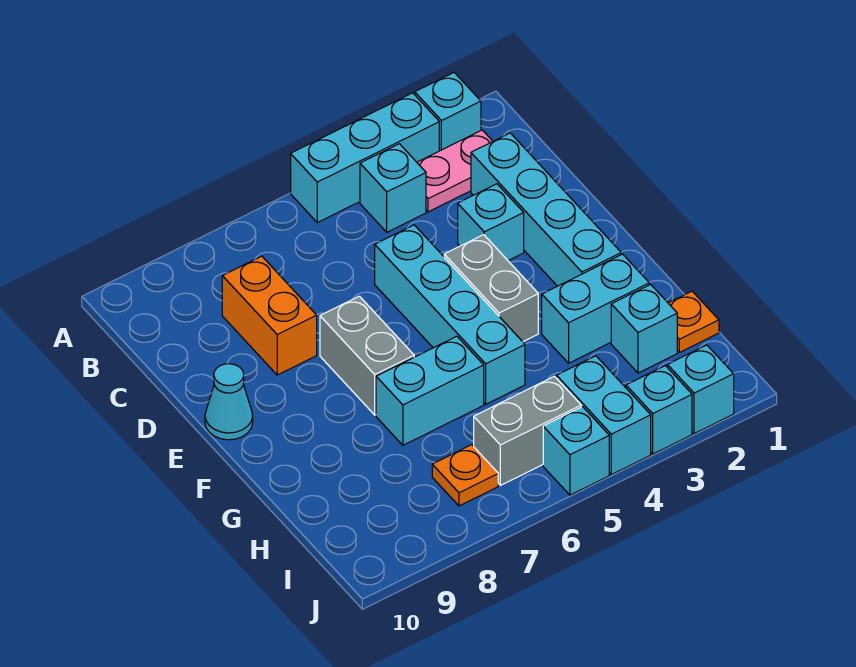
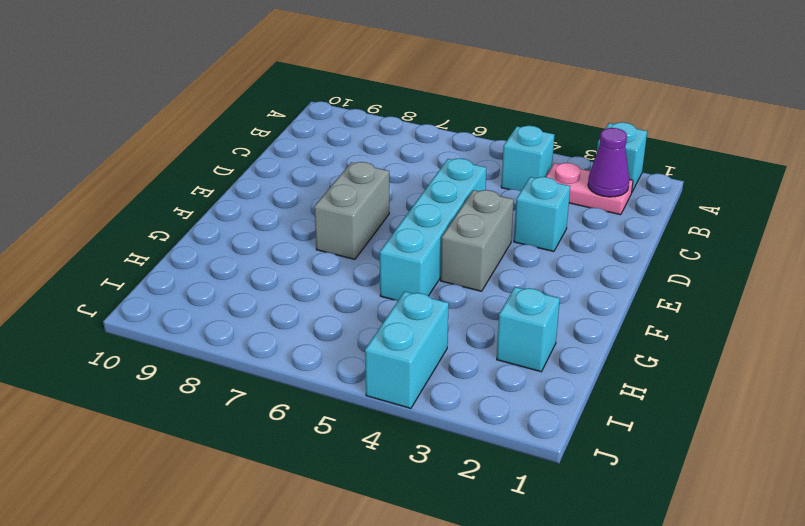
purple 1x1 cone [588,128,629,197] -> none
none -> cyan 1x3 brick [291,93,439,223]
none -> cyan 1x4 brick [471,133,621,286]
none -> orange 1x2 brick [222,256,317,375]

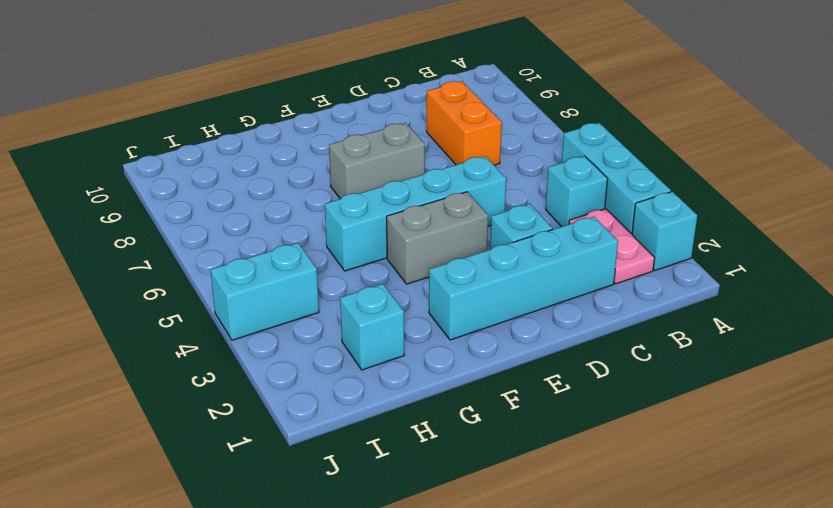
orange 1x2 brick [427,81,502,165] -> orange 1x2 brick turned to [222,256,317,375]
none -> cyan 1x1 cone [205,364,253,440]
none -> cyan 1x2 brick [542,254,649,363]
none -> cyan 1x2 brick [376,336,484,445]

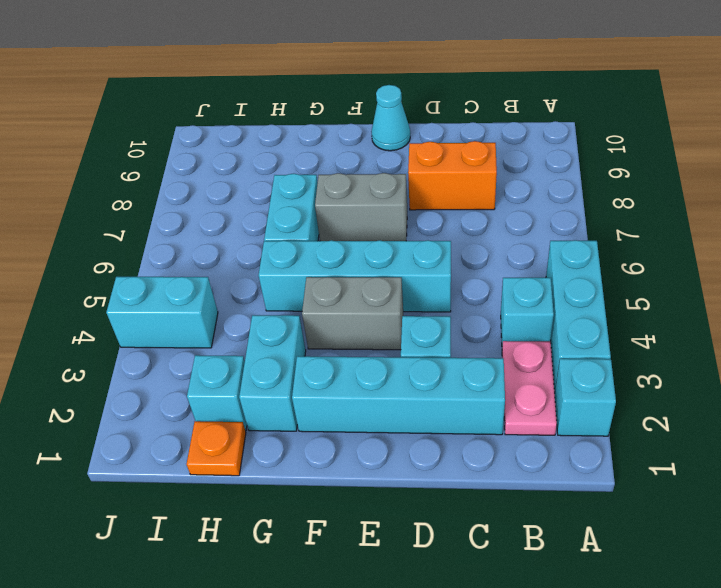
none -> grey 1x2 brick [474,376,581,485]
none -> orange 1x1 plate [432,445,498,506]
none -> cyan 1x1 brick [667,345,734,434]

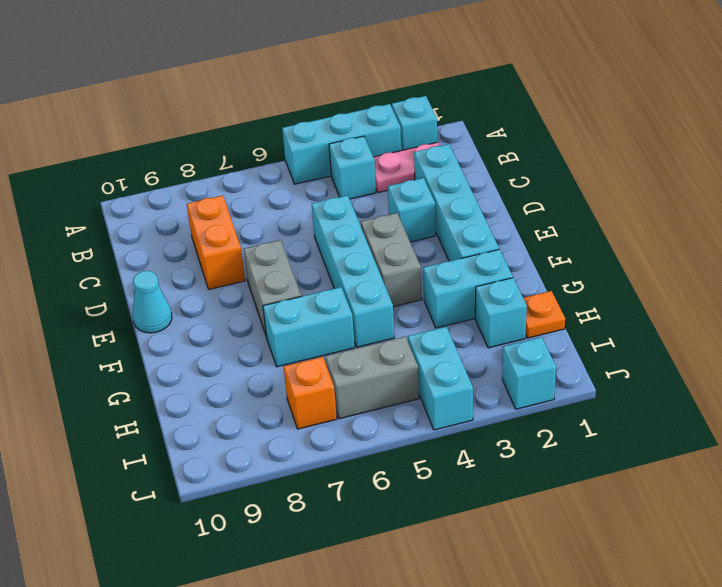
orange 1x1 brick [284,357,337,429] -> orange 1x1 plate [432,445,498,506]
none -> cyan 1x1 brick [626,366,692,454]
none -> cyan 1x1 brick [543,407,609,495]

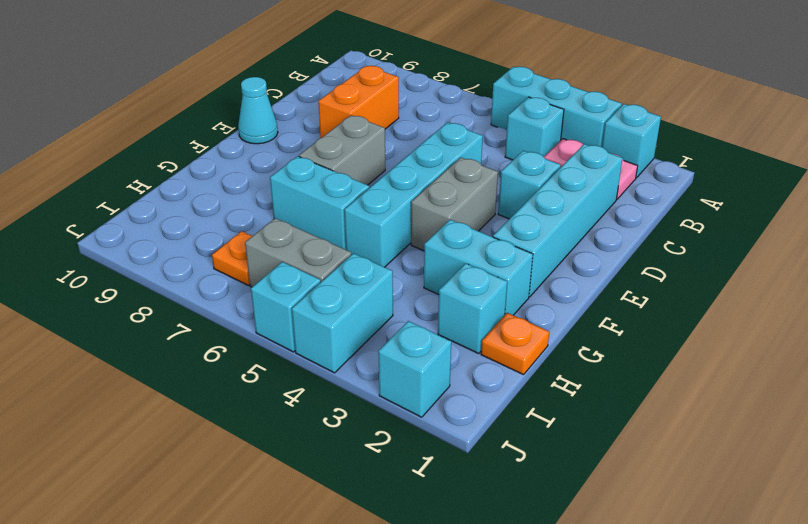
none -> cyan 1x1 brick [626,366,692,454]

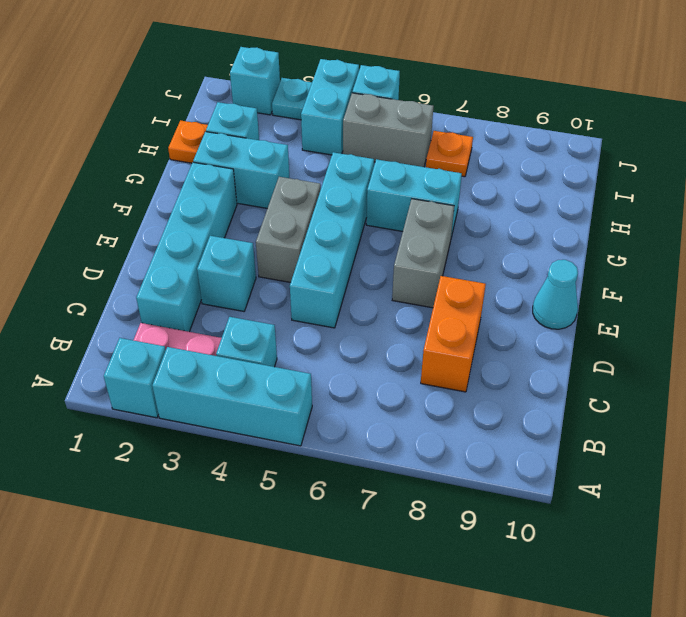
cyan 1x1 plate [272,78,312,120] -> cyan 1x1 brick [626,366,692,454]

